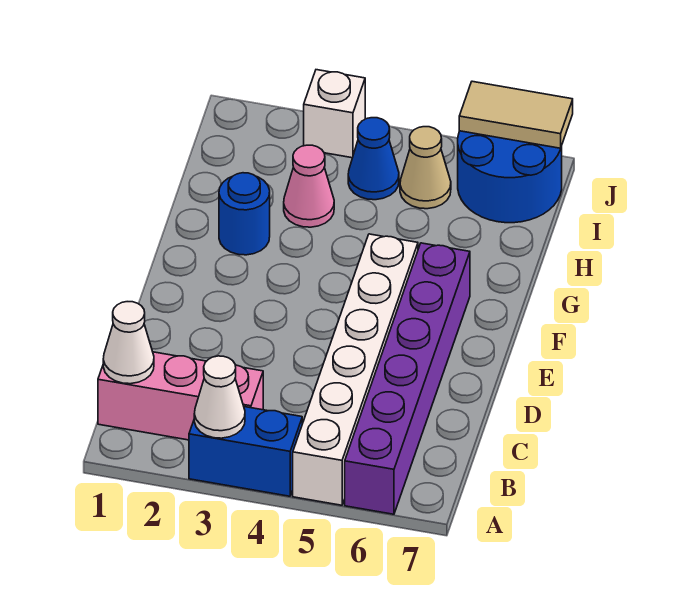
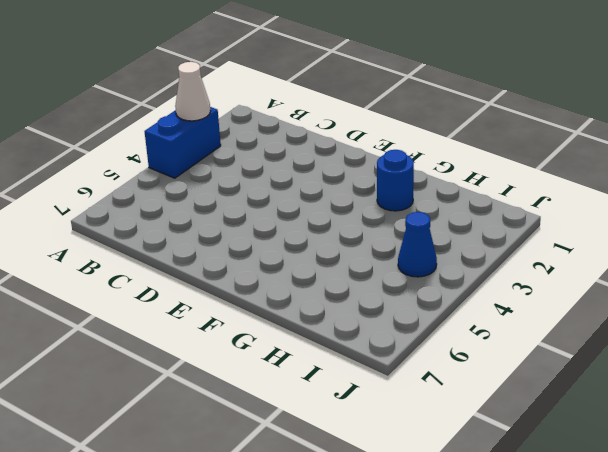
none -> white 1x6 brick [293,234,418,505]
none -> purple 1x6 brick [345,243,470,514]
none -> pink 1x3 brick [98,352,263,440]

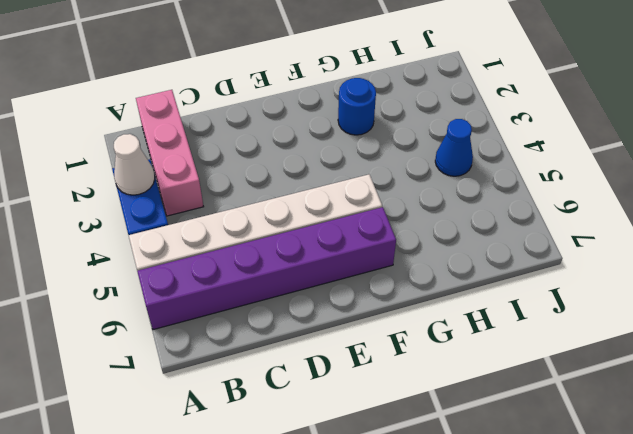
none -> pink 1x1 cone [284,145,334,227]
none -> tan 1x1 cone [400,127,451,209]
none -> blue 2x2 round brick [458,131,562,223]

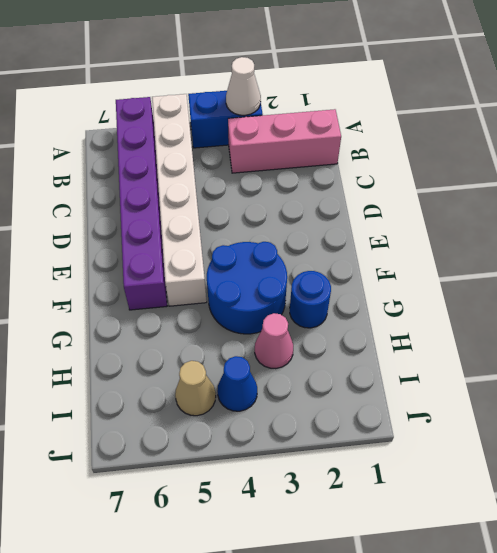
blue 2x2 round brick [207,242,287,334] -> blue 2x2 round brick moved to [458,131,562,223]
none -> white 1x1 brick [304,70,365,158]
none -> white 1x1 cone [103,302,154,384]
none -> tan 1x2 tile [459,81,573,148]

